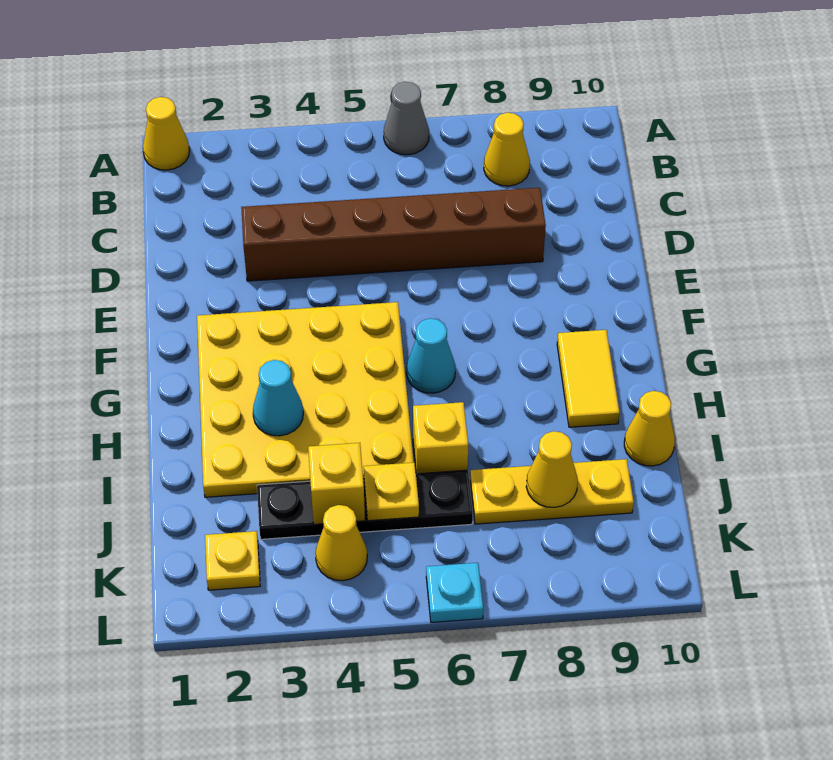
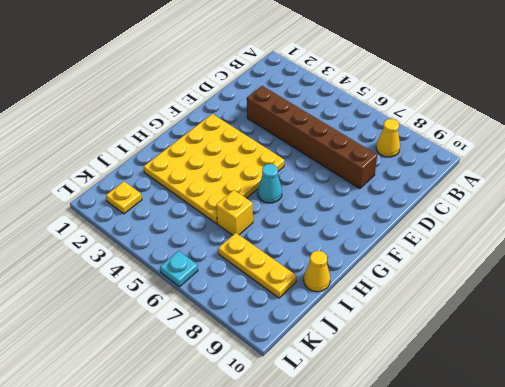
none -> yellow 1x1 cone [143,97,190,170]
none -> grey 1x1 cone [384,82,429,155]
none -> yellow 1x2 tile [557,330,620,427]

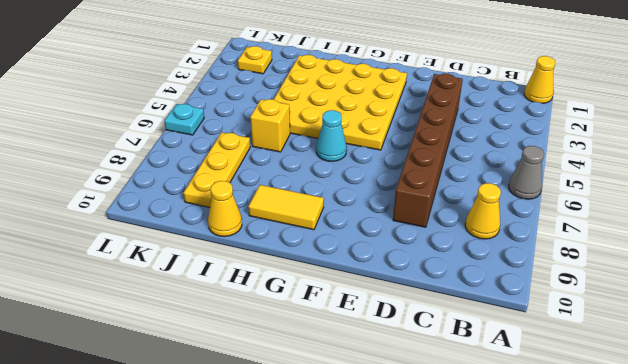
none -> black 1x4 plate [257,470,473,539]
none -> yellow 1x1 cone [316,505,367,581]
none -> cyan 1x1 cone [253,360,303,436]

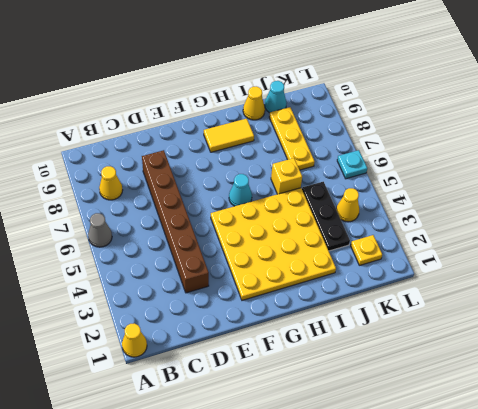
black 1x3 plate [302,182,350,251] -> black 1x4 plate [257,470,473,539]
cyan 1x1 cone [265,81,287,113] -> cyan 1x1 cone moved to [253,360,303,436]
none -> yellow 1x1 brick [308,443,365,524]
none -> yellow 1x1 plate [364,463,419,521]
none -> yellow 1x1 cone [526,431,578,507]

